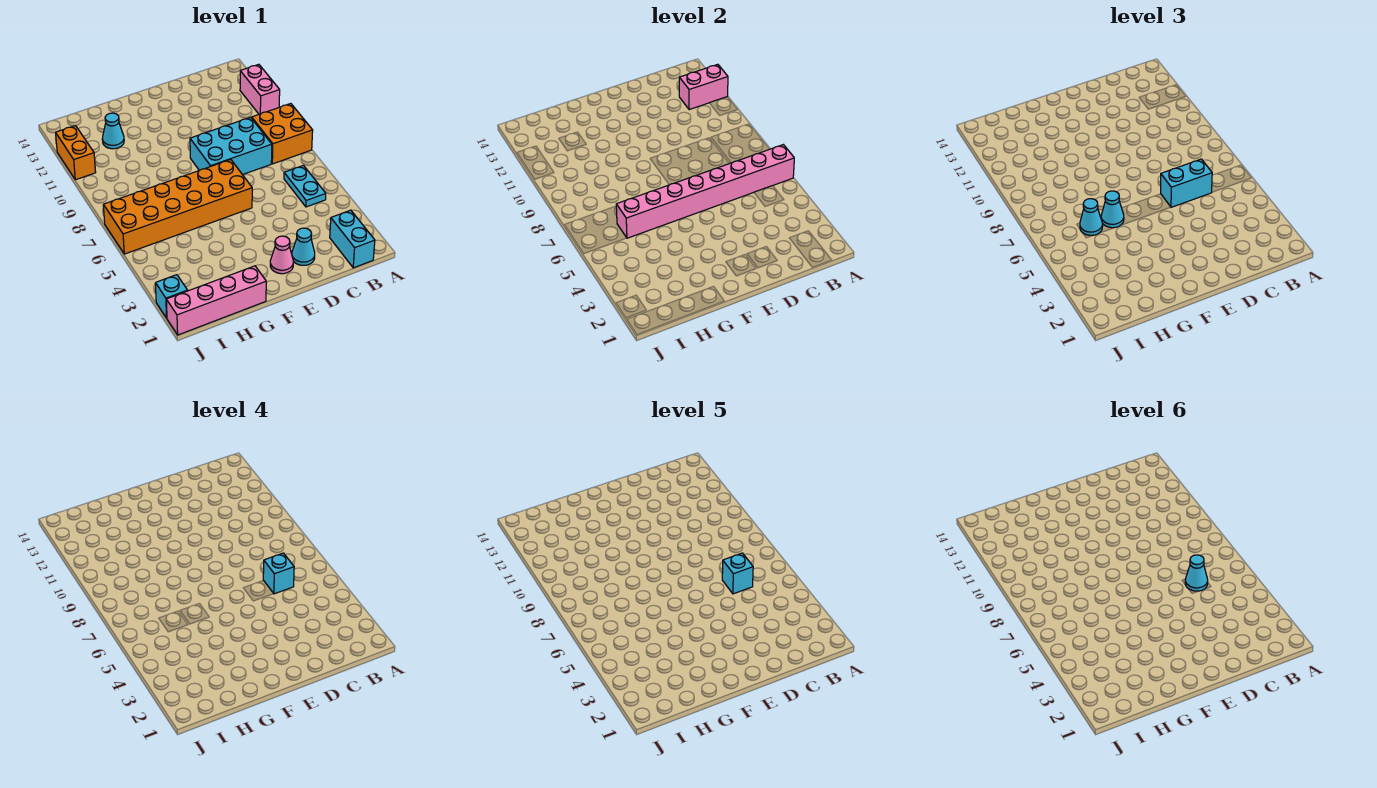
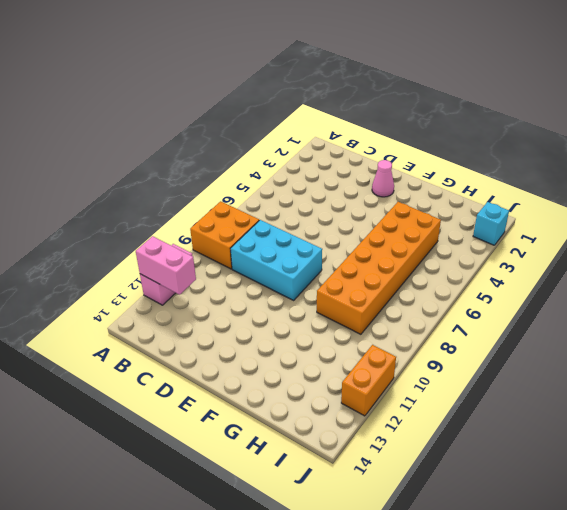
orange 2x6 brick [317,202,441,334] -> orange 2x6 brick turned to [103,160,252,254]
none -> cyan 1x2 brick [330,210,375,268]
none -> cyan 1x2 plate [284,165,326,207]
none -> cyan 1x1 cone [292,228,315,265]

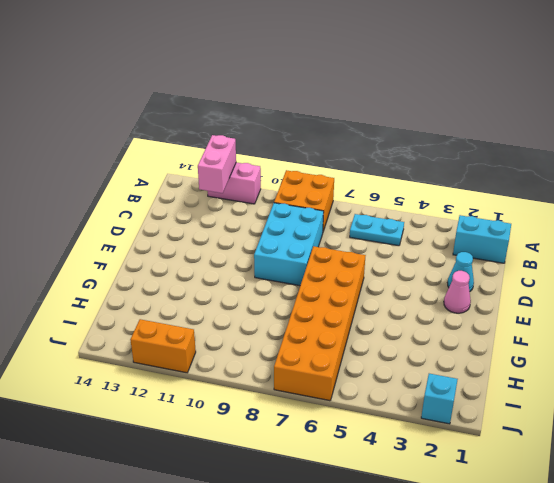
none -> pink 1x4 brick [166,266,266,335]
none -> cyan 1x1 cone [102,113,124,149]
none -> pink 1x8 brick [616,145,794,238]

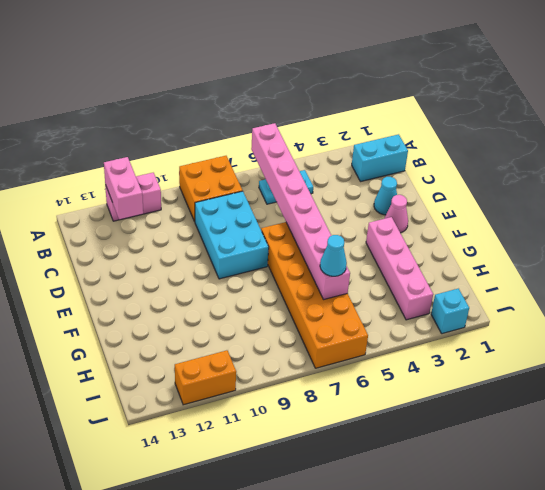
pink 1x4 brick [366,217,433,320] -> pink 1x4 brick moved to [166,266,266,335]
none -> cyan 1x1 cone [102,113,124,149]
none -> cyan 1x2 brick [1161,159,1212,207]
none -> cyan 1x1 cone [1101,191,1124,228]

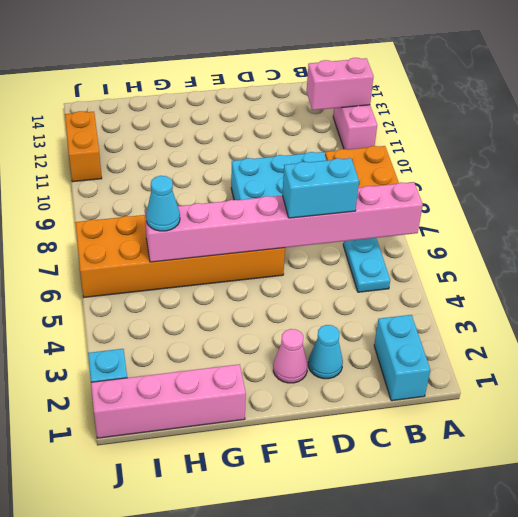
none -> cyan 1x1 cone [102,113,124,149]
none -> cyan 1x1 cone [1101,191,1124,228]
none -> cyan 1x1 brick [263,553,294,594]

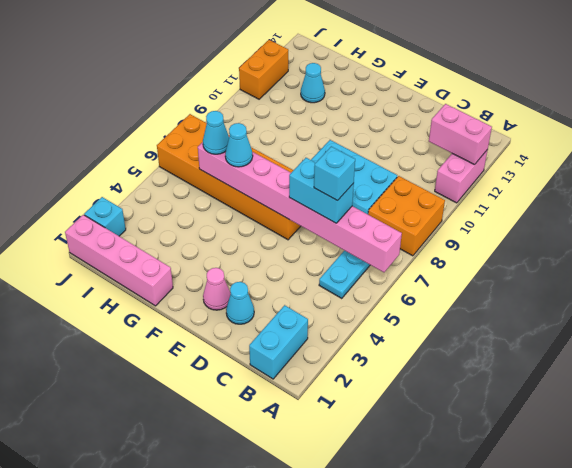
none -> cyan 1x1 brick [722,553,753,594]
none -> cyan 1x1 cone [1185,555,1208,591]

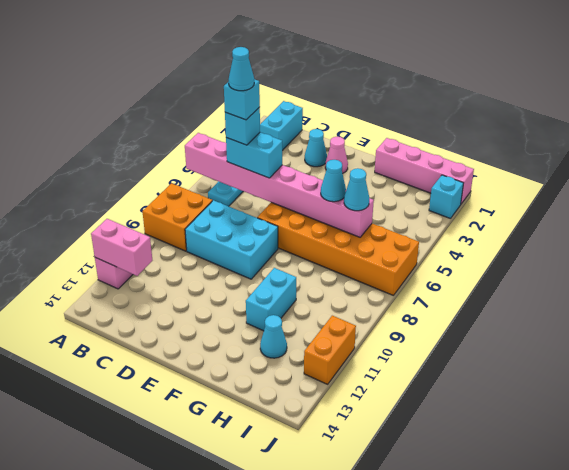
cyan 1x2 brick [246,268,296,331] -> none

